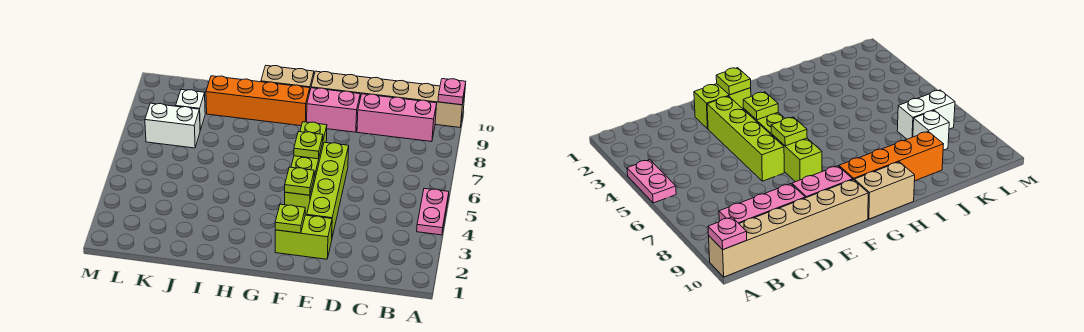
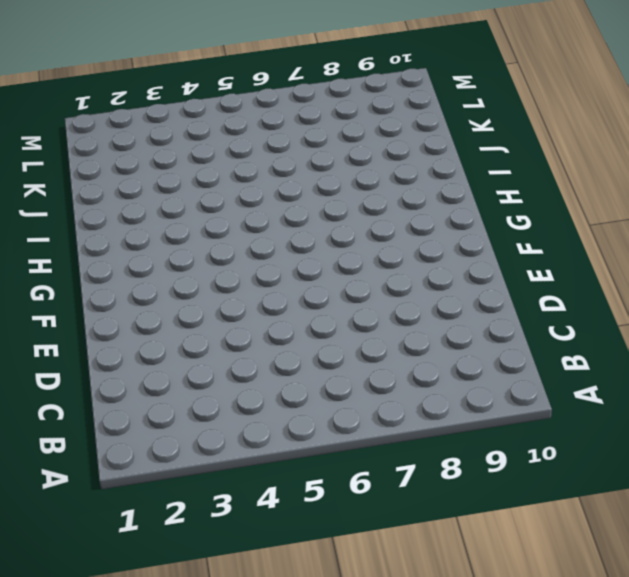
none -> pink 1x2 plate [417,188,449,235]
none -> tan 1x6 brick [311,71,465,127]
none -> pink 1x3 brick [357,94,437,142]

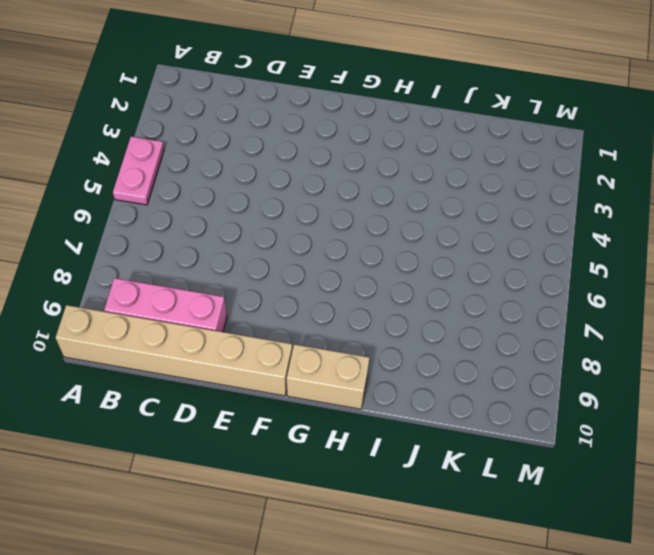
none -> lime 1x2 brick [275,215,332,259]
none -> lime 1x4 brick [307,142,349,237]
none -> pink 1x2 brick [307,88,360,132]

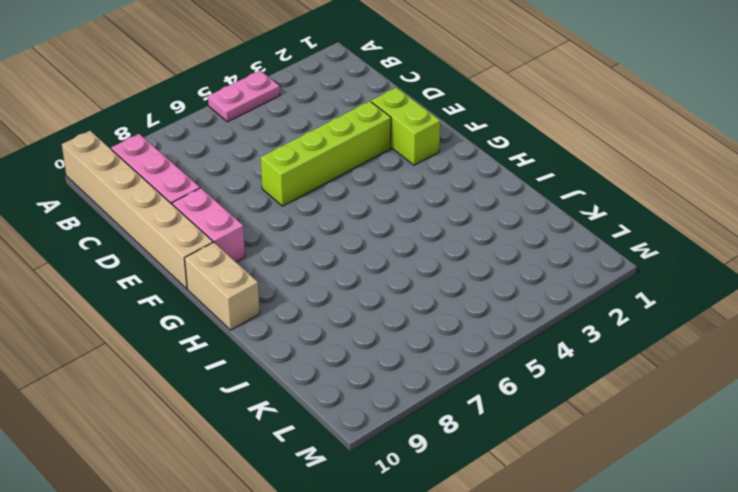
none -> lime 1x4 brick [285,122,327,215]
none -> orange 1x4 brick [206,76,310,126]
none -> white 1x2 brick [145,103,200,148]

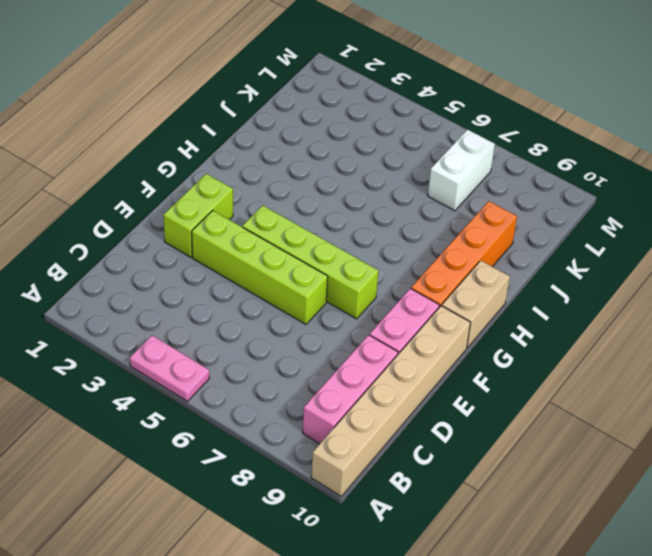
none -> white 1x1 brick [176,90,205,130]
none -> pink 1x1 plate [438,79,466,105]
none -> lime 1x1 plate [275,204,305,233]

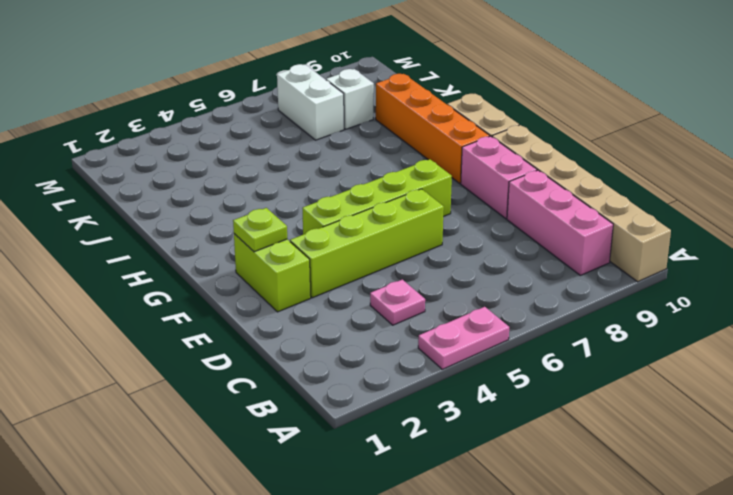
pink 1x1 plate [370,280,425,325] -> pink 1x1 plate moved to [438,79,466,105]
none -> lime 1x1 plate [285,167,314,195]
none -> lime 1x1 plate [294,131,323,159]

